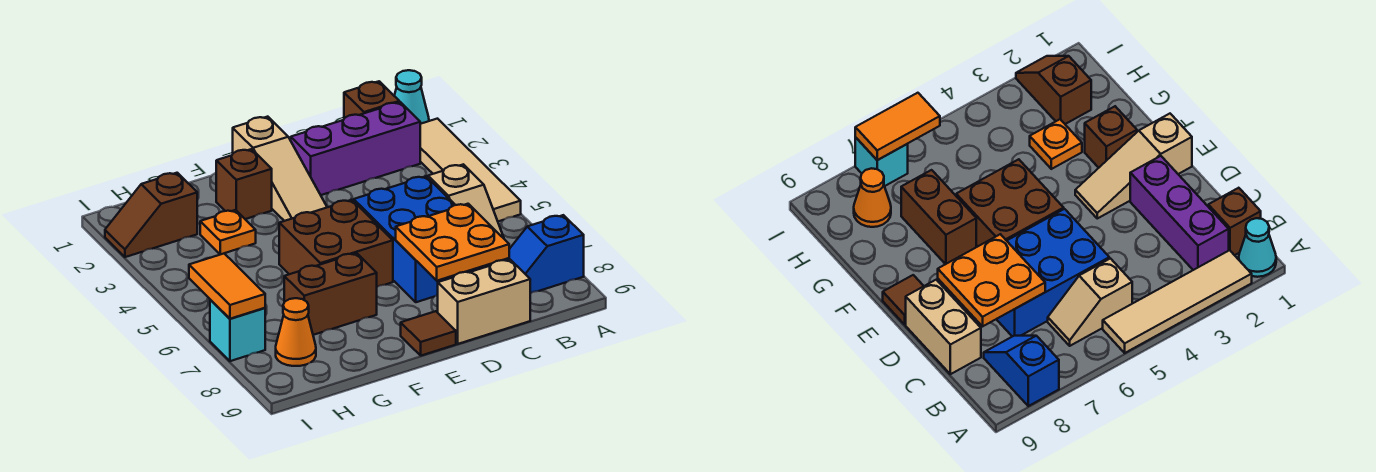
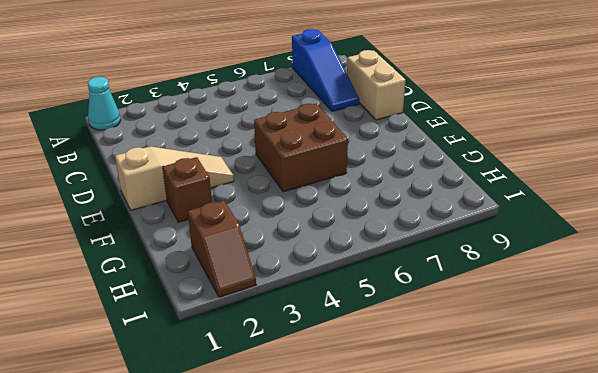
blue 1x3 slope [292,29,359,111] -> blue 1x2 slope [504,215,584,293]
none -> tan 1x4 tile [420,119,521,221]
none -> brown 1x1 brick [344,81,399,118]
none -> purple 1x3 brick [291,102,420,195]

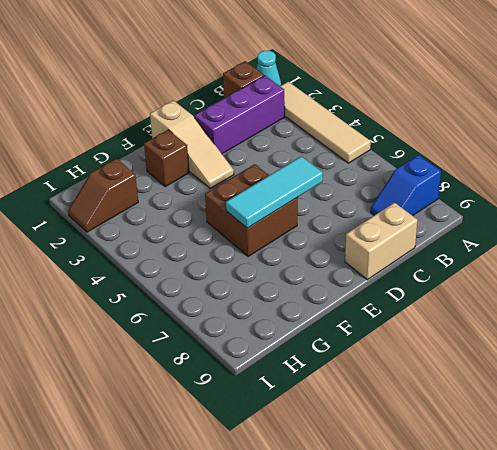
cyan 1x3 tile [226,156,323,228] -> none
none -> tan 1x2 slope [428,164,504,238]
none -> blue 2x3 brick [354,176,488,302]
none -> brown 1x1 tile [401,311,456,356]

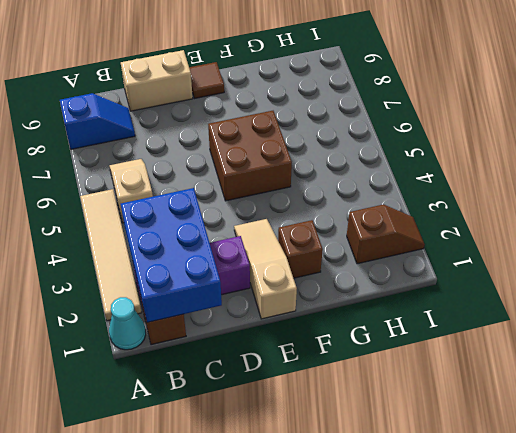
blue 2x3 brick [121,188,222,322] -> blue 2x3 brick moved to [354,176,488,302]
none -> brown 1x2 brick [284,253,377,335]
none -> orange 1x1 plate [200,210,256,254]
none -> orange 1x1 cone [276,298,316,366]

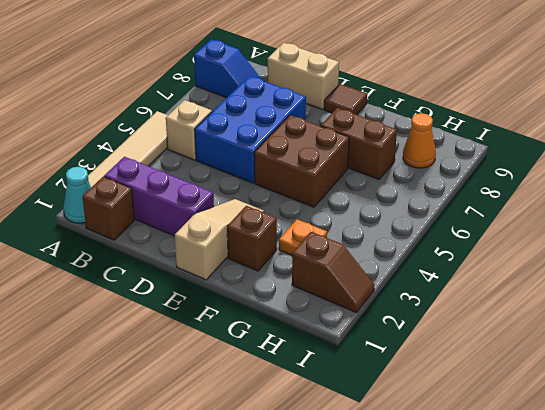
none -> cyan 1x1 brick [210,300,265,361]
none -> orange 2x2 plate [396,204,509,281]
none -> orange 1x2 tile [189,254,265,319]

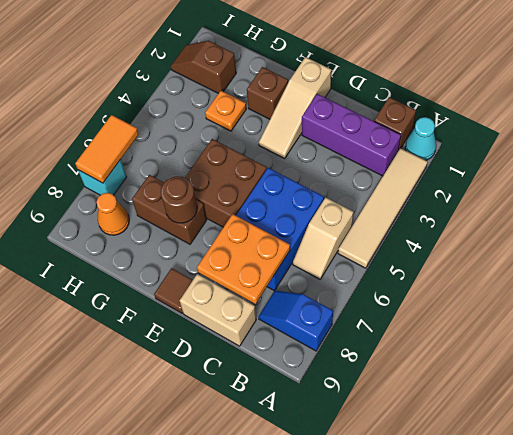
brown 1x1 round brick [161,176,197,223] -> none

